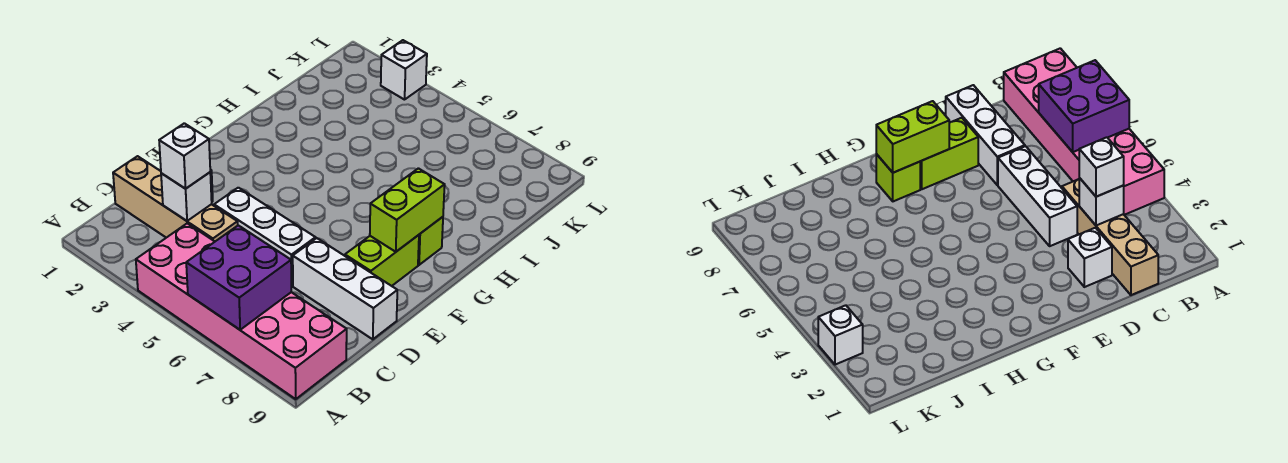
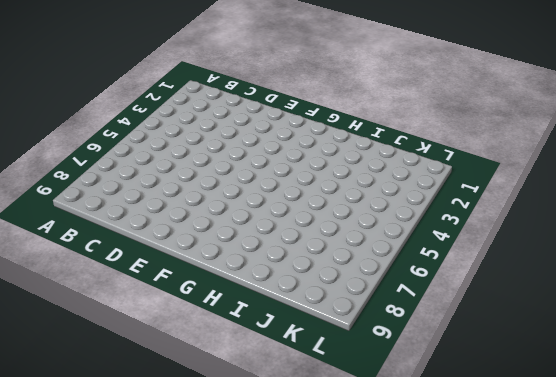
none -> pink 2x6 brick [136,223,347,399]
none -> tan 1x4 brick [113,156,238,241]
none -> white 1x1 brick [1068,228,1112,287]

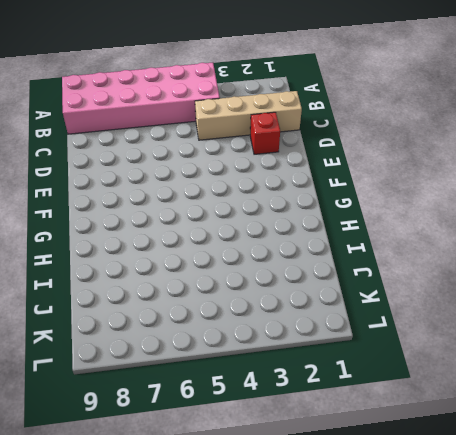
red 1x1 brick [250,112,280,154] -> white 1x1 brick [1068,228,1112,287]
none -> white 1x3 brick [214,188,316,286]
none -> white 1x3 brick [293,238,397,339]
none -> lime 1x2 brick [345,235,419,286]

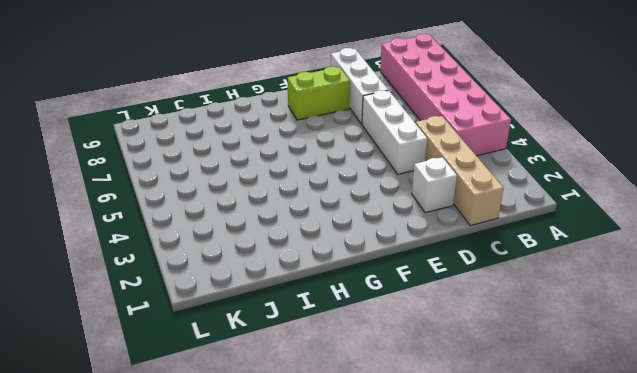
none -> lime 1x1 brick [418,217,443,265]
none -> white 1x1 brick [381,40,427,100]
none -> purple 2x2 brick [186,225,291,330]

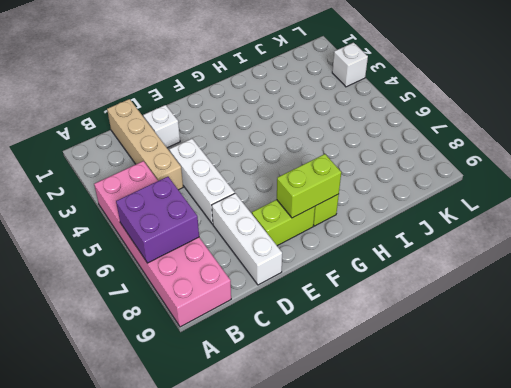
none -> white 1x1 brick [161,172,212,221]
none -> white 1x1 brick [159,123,210,189]

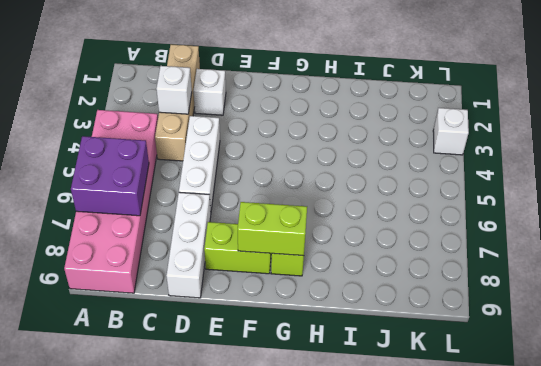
none -> white 1x1 brick [159,123,210,189]

